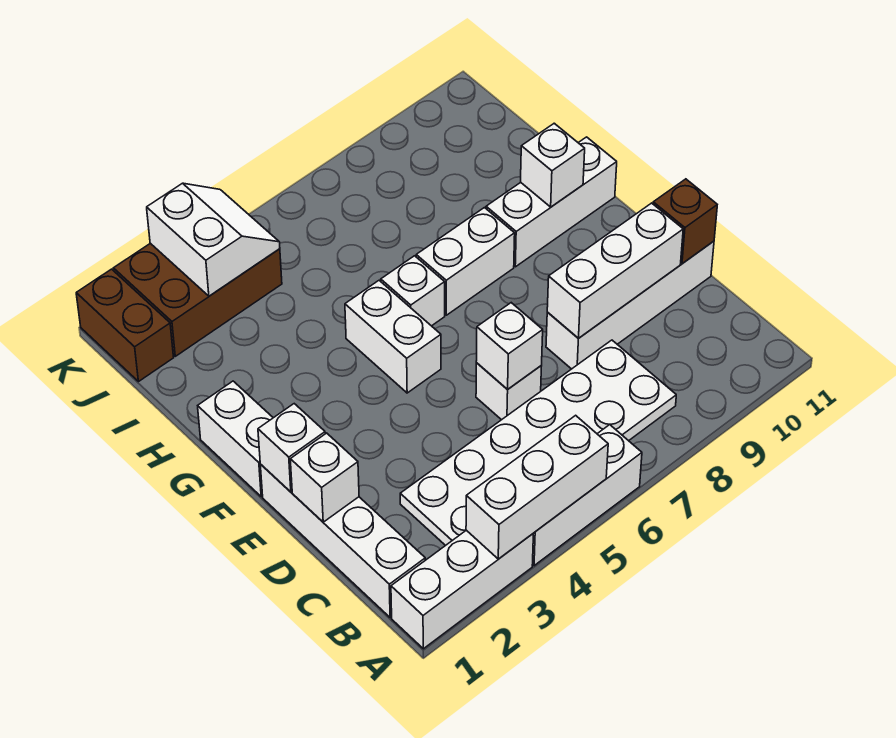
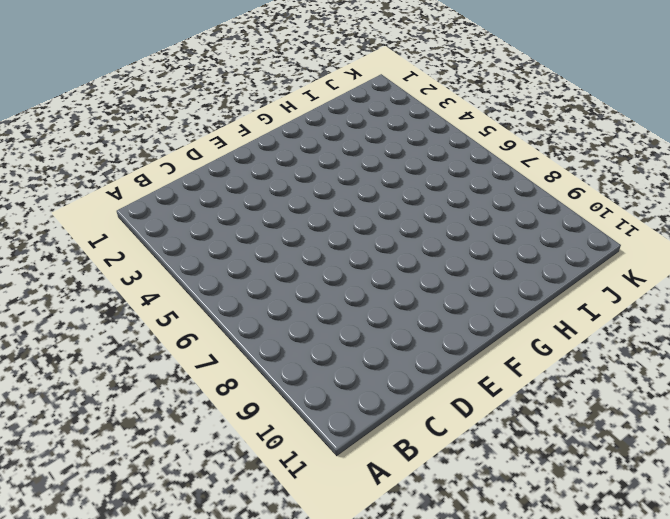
none -> white 1x3 brick [391,530,533,649]
none -> white 1x3 brick [533,425,642,566]
none -> white 1x4 brick [260,464,425,618]

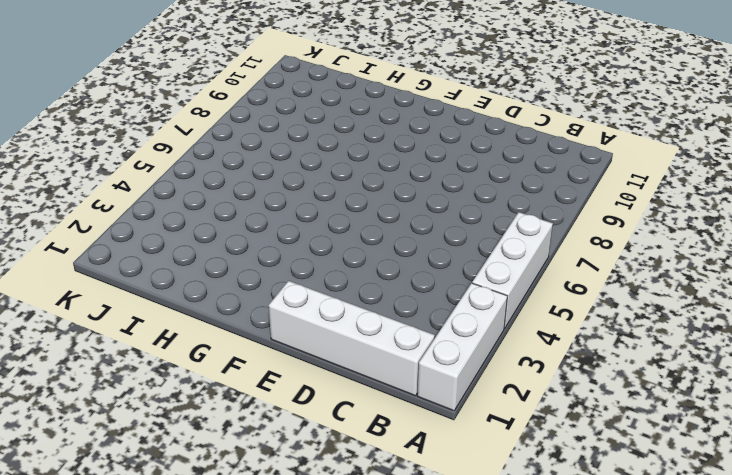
none -> white 2x6 plate [400,340,676,546]
none -> white 1x1 brick [476,363,541,420]
none -> white 1x4 brick [546,241,714,369]

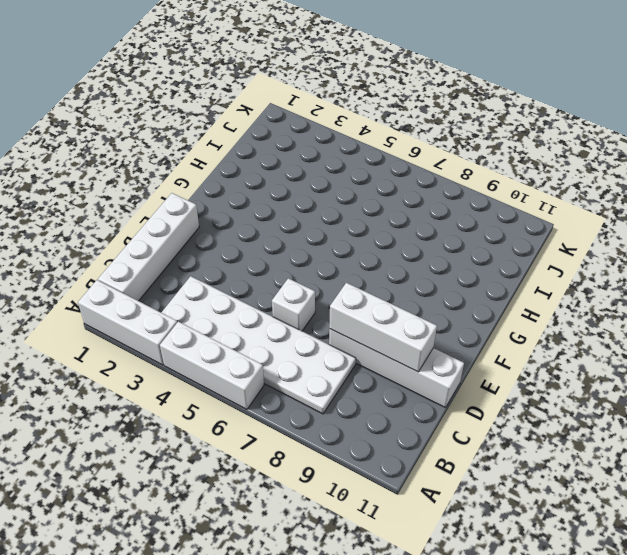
none -> white 1x2 brick [198,381,273,496]
none -> white 1x2 brick [345,281,441,393]
none -> white 1x1 brick [381,256,445,326]

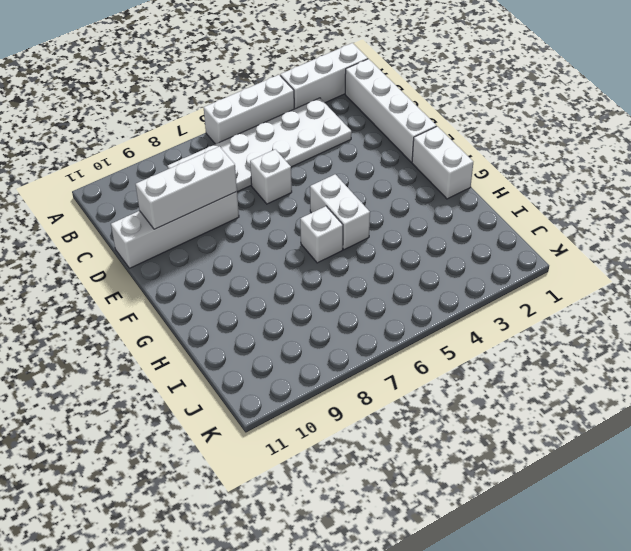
none -> white 1x2 brick [416,208,515,315]
none -> white 1x3 brick [486,137,617,267]
none -> brown 1x2 brick [76,269,174,382]

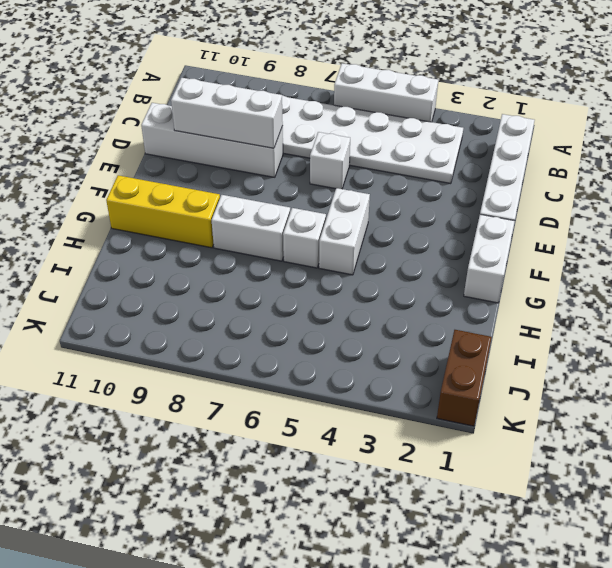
yellow 1x3 brick [106,175,220,248] -> white 1x3 brick [486,137,617,267]
none -> white 1x3 brick [391,530,533,649]
none -> brown 2x3 brick [113,243,282,356]
none -> white 1x3 brick [466,415,608,559]

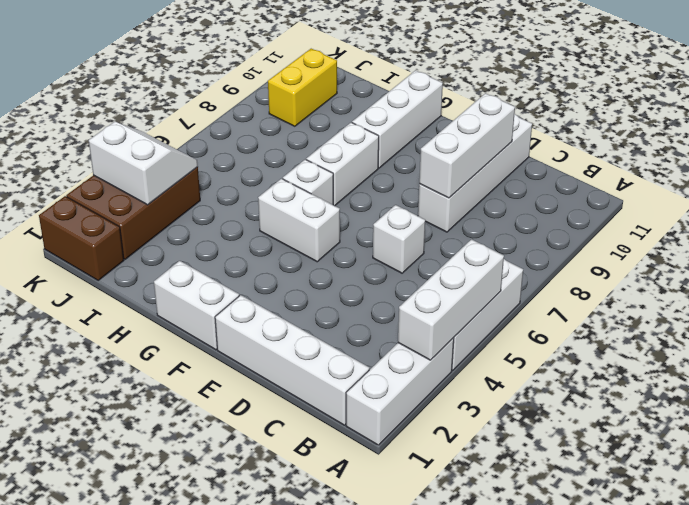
yellow 1x2 brick [268,49,337,126] -> none
none -> white 2x6 plate [400,340,676,546]
none -> white 1x1 brick [290,433,359,522]
none -> white 1x1 brick [476,303,543,390]

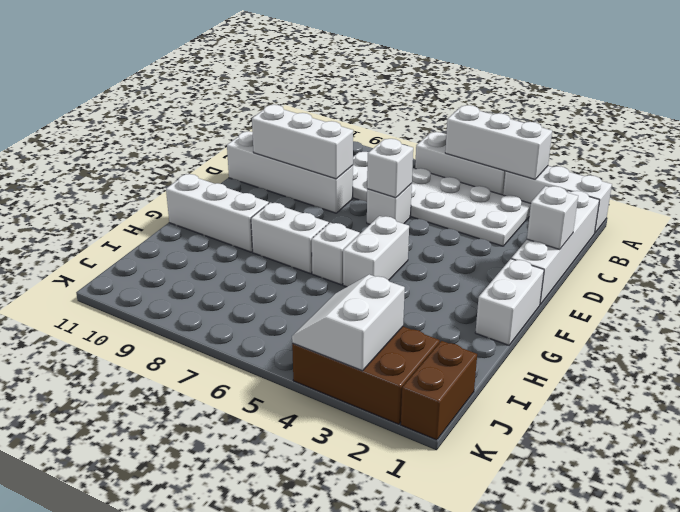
none -> brown 1x1 brick [653,179,717,264]
none -> white 1x1 brick [258,404,325,492]
none -> white 1x1 brick [521,123,585,207]

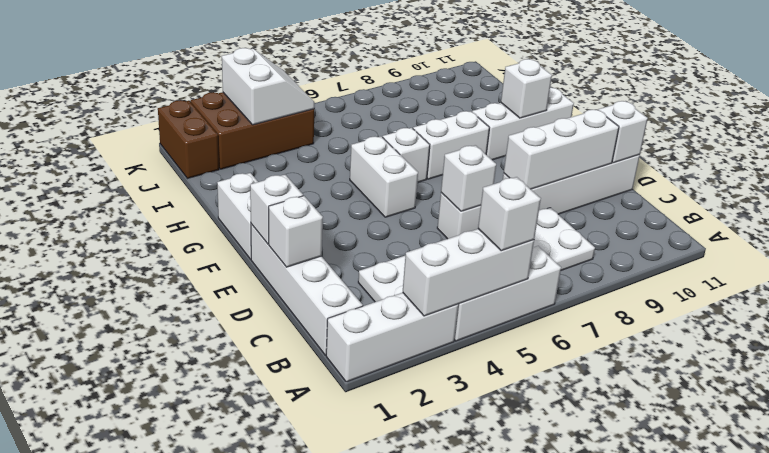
white 1x1 brick [478,177,541,251] -> none
white 1x1 brick [598,101,648,163] -> brown 1x1 brick [653,179,717,264]

